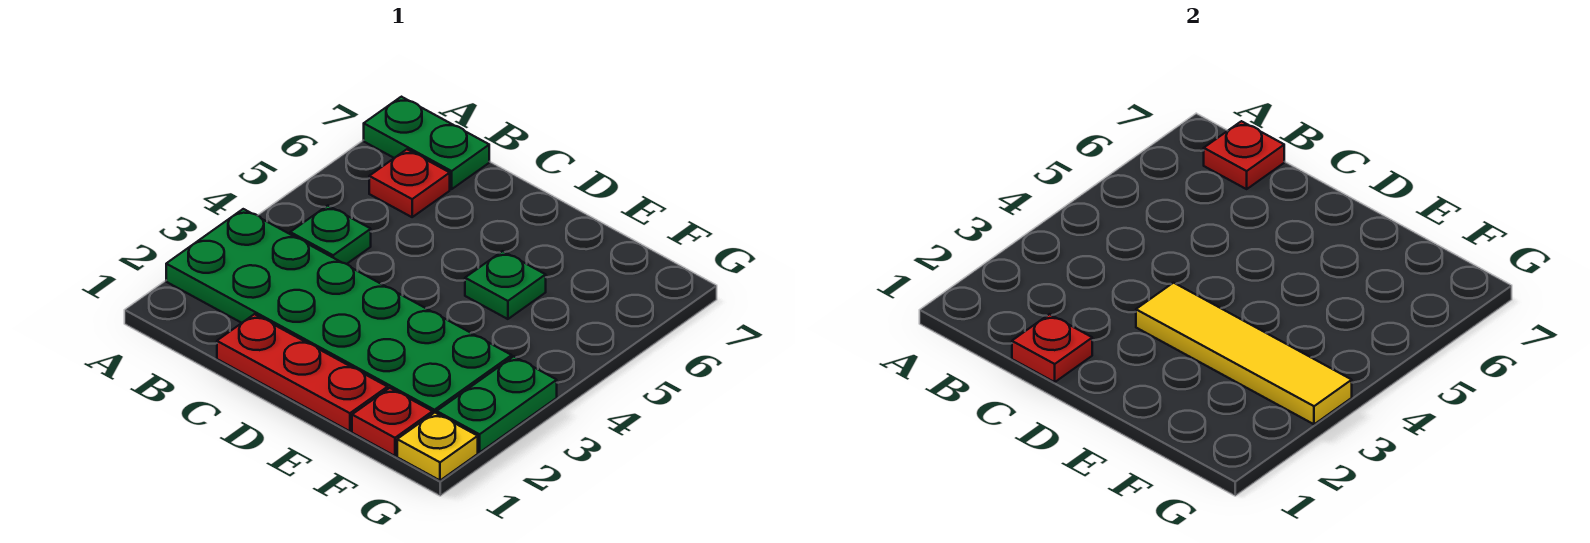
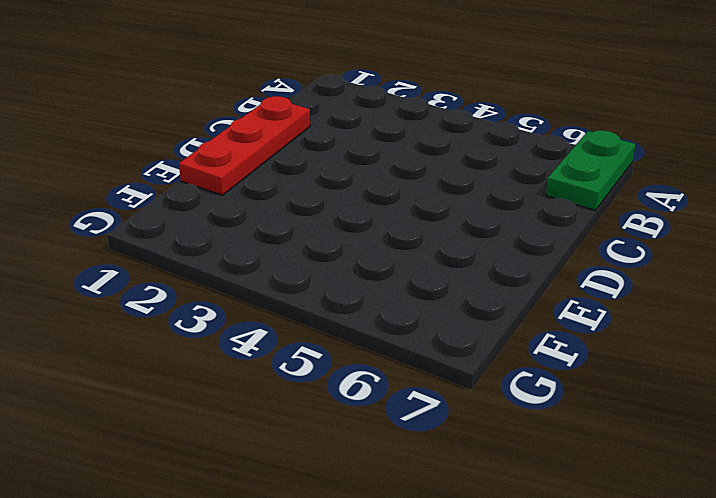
none -> green 2x6 plate [166,209,512,413]
none -> green 1x1 plate [290,206,371,264]
none -> red 1x1 plate [369,149,450,217]

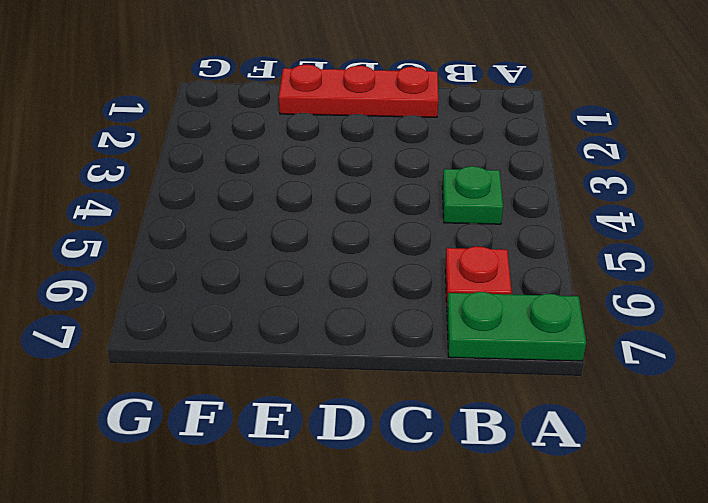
none -> green 2x6 plate [166,209,512,413]
none -> green 1x1 plate [465,251,546,319]
none -> red 1x1 plate [352,388,433,456]

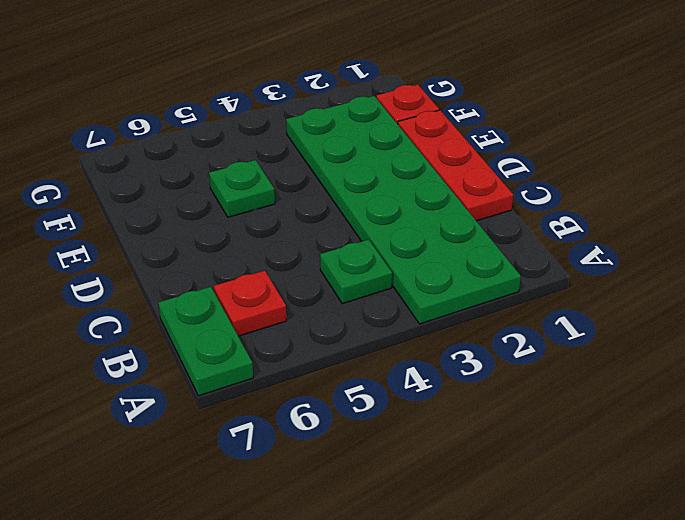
none -> yellow 1x1 plate [397,413,478,480]
none -> green 1x2 plate [437,356,557,452]
none -> red 1x1 plate [1204,121,1284,189]

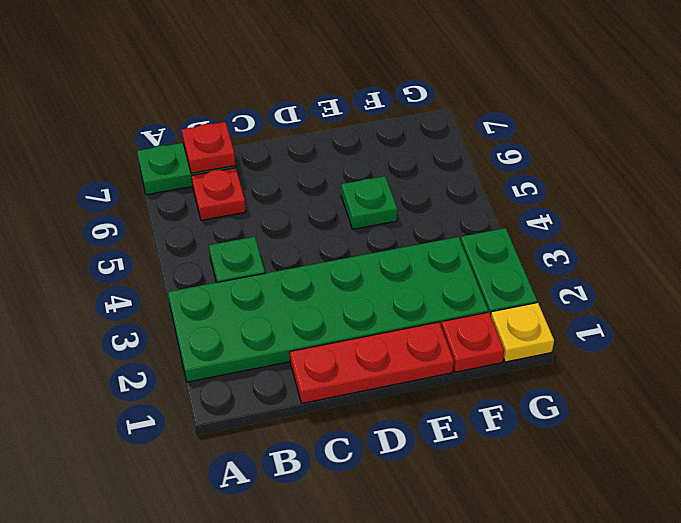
none -> red 1x1 plate [1012,314,1092,382]
none -> yellow 1x4 tile [1136,283,1352,424]

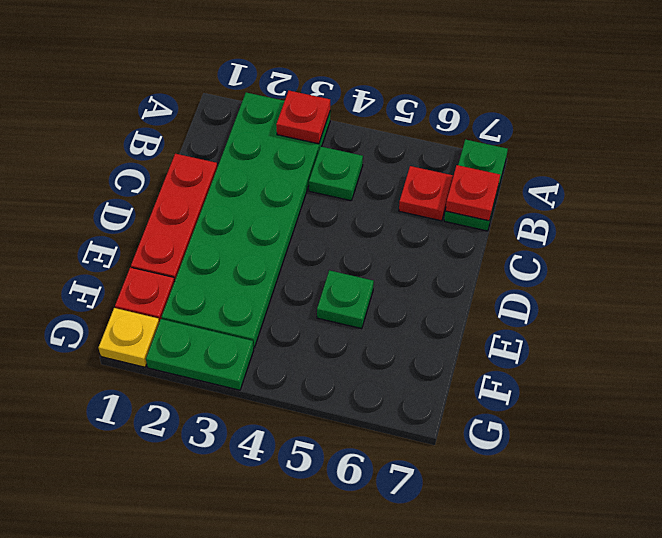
red 1x1 plate [276,91,330,144] -> red 1x1 plate moved to [1012,314,1092,382]
none -> yellow 1x4 tile [1136,283,1352,424]

